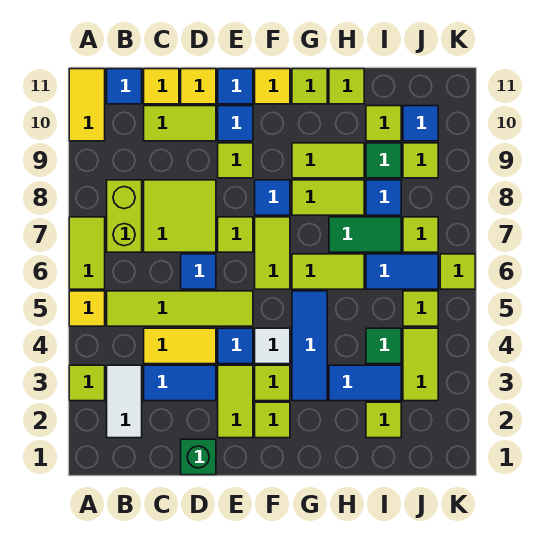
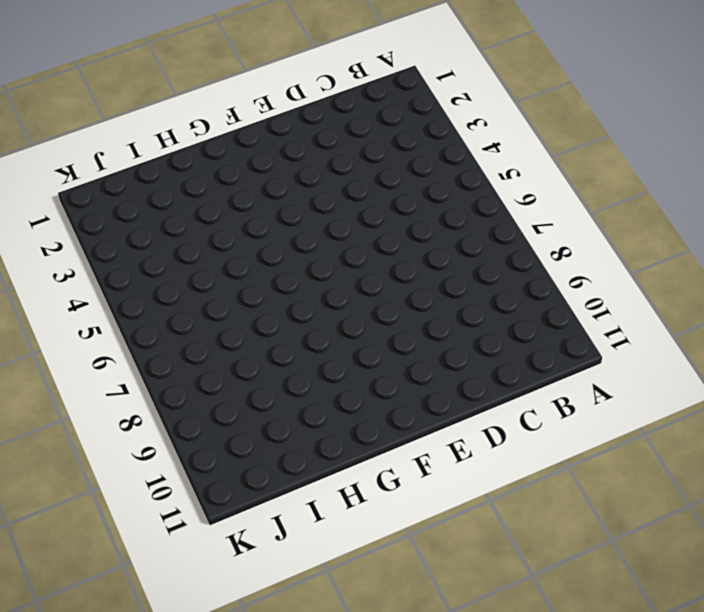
none -> lime 1x1 tile [69,365,105,401]
none -> yellow 1x1 tile [69,291,105,326]
none -> lime 1x2 tile [69,217,105,289]
none -> yellow 1x2 tile [69,69,105,141]

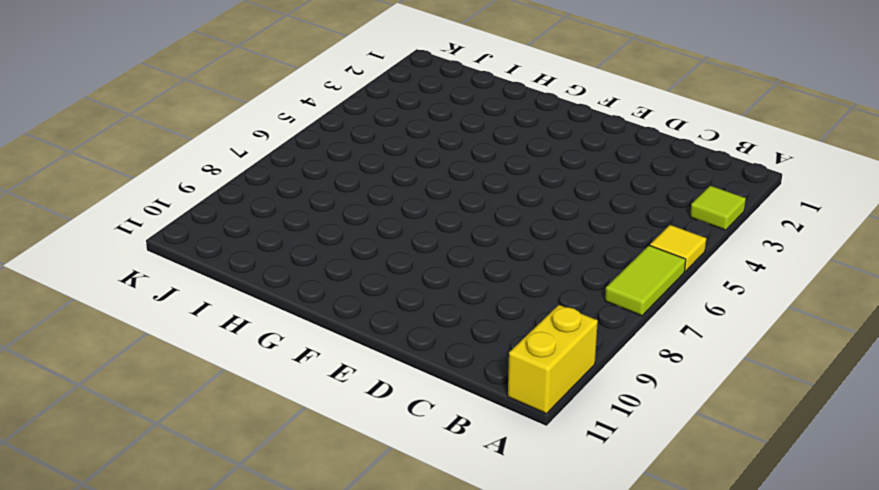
yellow 1x2 brick [508,305,598,414] -> yellow 1x2 tile [69,69,105,141]
none -> white 1x2 tile [107,365,142,438]
none -> lime 1x4 tile [107,291,253,326]
none -> lime 1x2 brick [107,180,142,252]
none -> blue 1x1 tile [107,69,142,104]

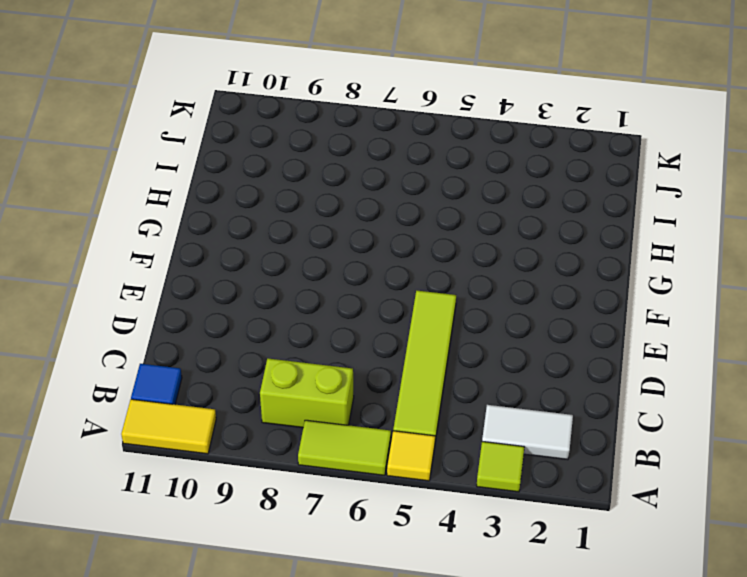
none -> blue 1x2 tile [144,365,216,401]
none -> yellow 1x2 tile [144,328,216,364]
none -> lime 2x2 tile [144,180,216,252]
none -> lime 1x2 tile [144,106,216,141]

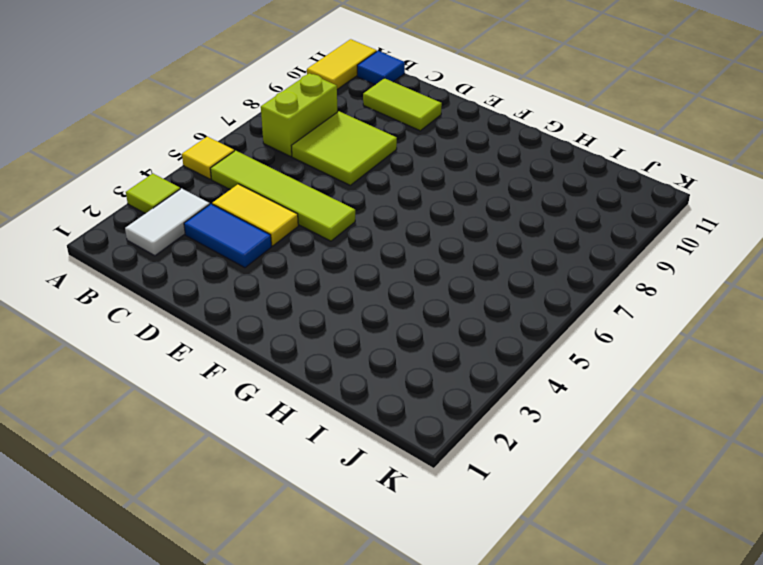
none -> lime 1x2 tile [69,217,105,289]
none -> yellow 1x1 tile [144,69,179,104]
none -> green 1x1 brick [181,439,216,475]
none -> blue 1x1 tile [181,254,216,289]

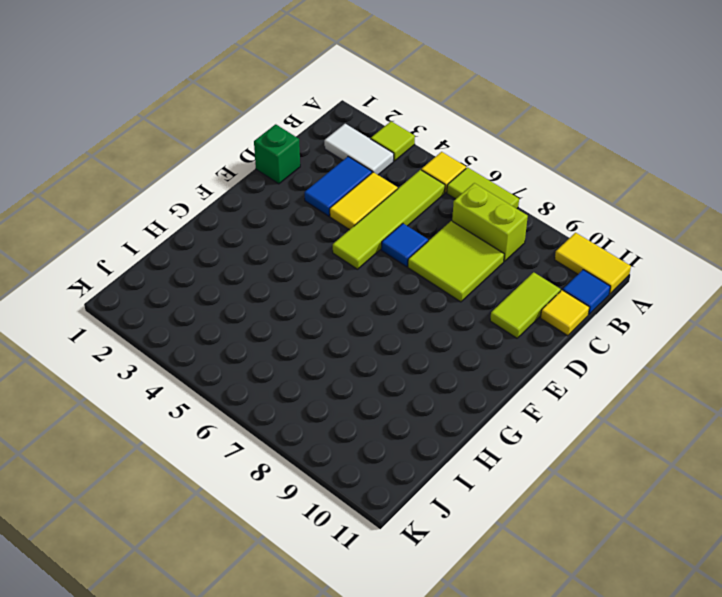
none -> yellow 1x1 tile [181,69,216,104]
none -> lime 1x2 tile [218,365,253,438]
none -> blue 1x1 tile [218,328,253,364]
none -> lime 1x1 tile [218,217,253,252]

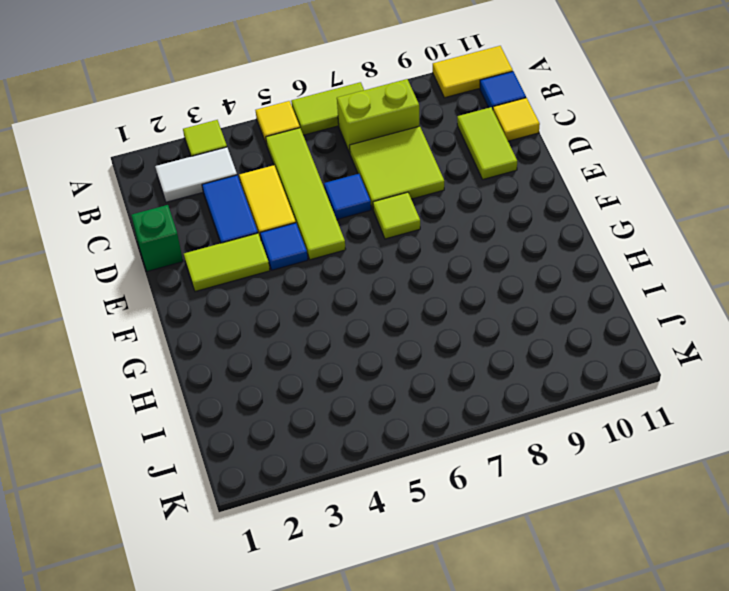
none -> yellow 1x1 tile [181,69,216,104]
none -> lime 1x1 tile [218,143,253,178]
none -> blue 1x1 tile [218,106,253,141]
none -> blue 1x1 tile [218,69,253,104]

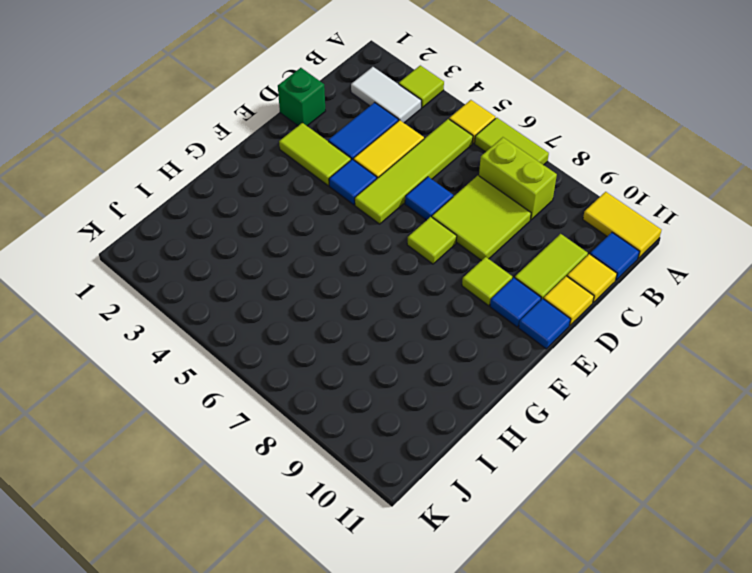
none -> lime 1x1 tile [255,402,290,438]
none -> lime 1x1 tile [255,365,290,401]
none -> white 1x1 tile [255,328,290,364]
none -> lime 1x2 tile [255,217,290,289]

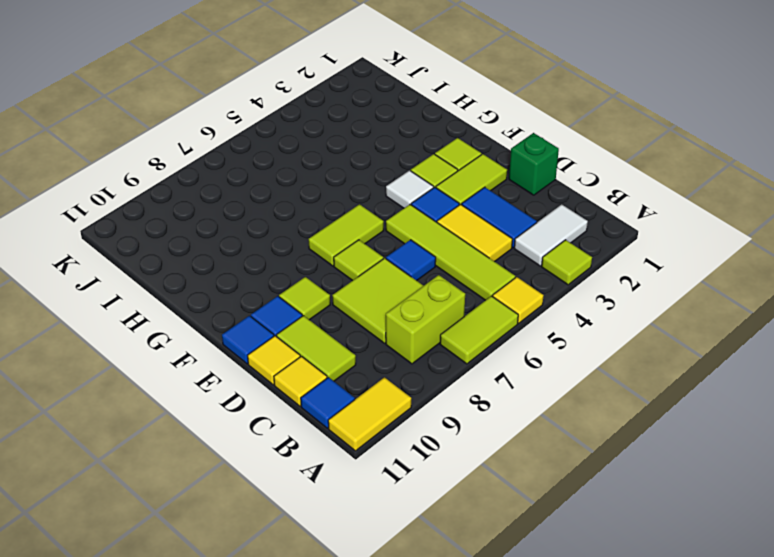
none -> blue 1x1 tile [255,180,290,215]
none -> yellow 1x1 tile [255,69,290,104]
none -> blue 1x3 tile [292,291,327,401]
none -> lime 1x2 tile [292,254,364,289]

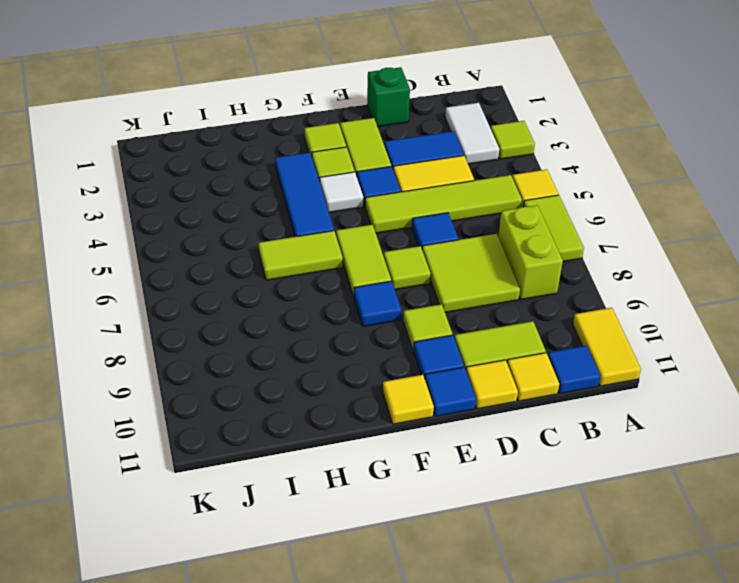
none -> lime 1x2 tile [292,180,364,215]
none -> lime 1x2 tile [292,143,364,178]
none -> lime 1x1 tile [292,69,327,104]
none -> blue 1x2 tile [329,365,401,401]

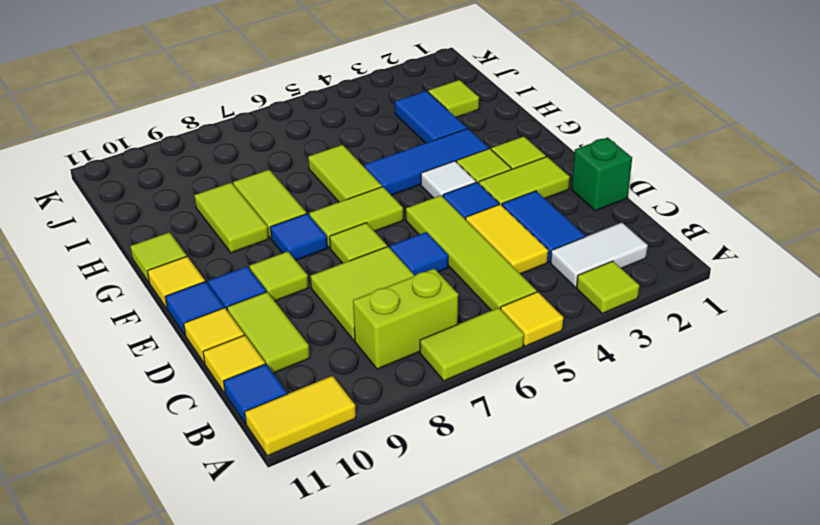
none -> green 1x2 tile [329,217,401,252]
none -> lime 1x1 tile [329,69,364,104]
none -> green 1x1 tile [366,328,401,364]
none -> blue 1x2 tile [366,254,438,289]

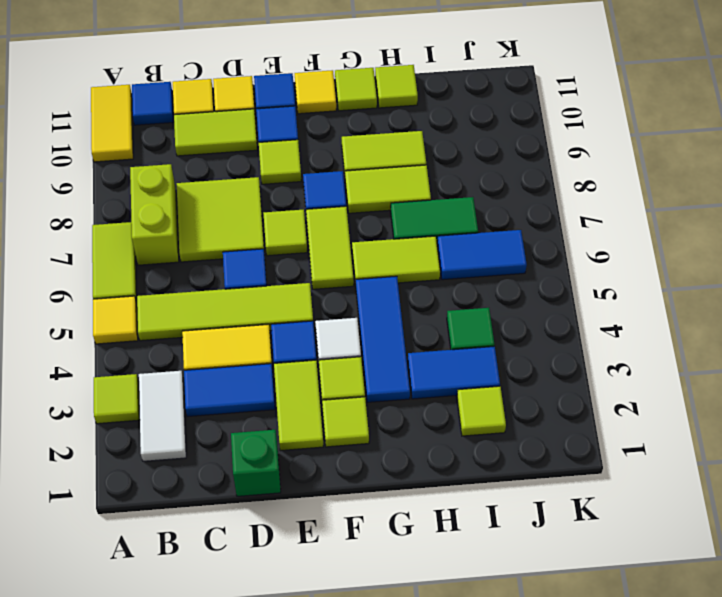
none -> blue 1x1 tile [366,180,401,215]
none -> green 1x1 tile [366,143,401,178]
none -> lime 1x1 tile [366,106,401,141]
none -> lime 1x2 tile [403,328,438,401]

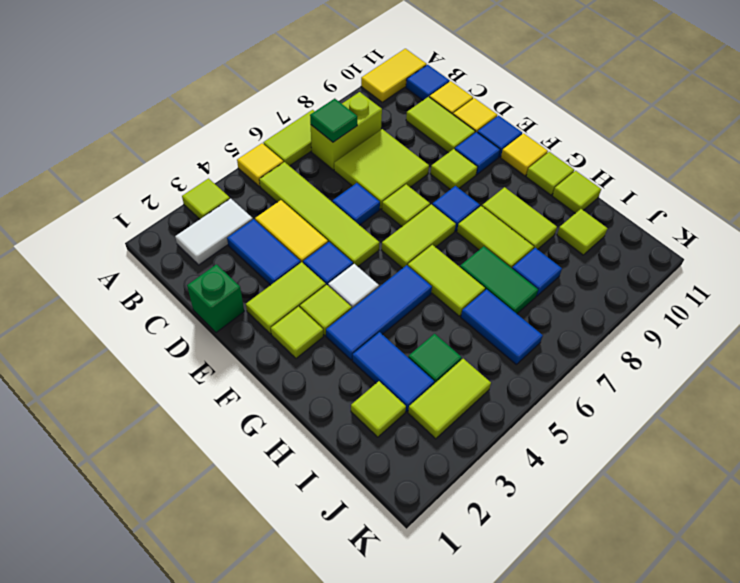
green 1x1 tile [310,99,358,142] -> green 1x1 tile moved to [366,143,401,178]
none -> lime 1x1 tile [403,291,438,326]
none -> lime 1x1 tile [403,217,438,252]
none -> lime 1x1 tile [403,143,438,178]
none -> blue 1x1 tile [403,106,438,141]

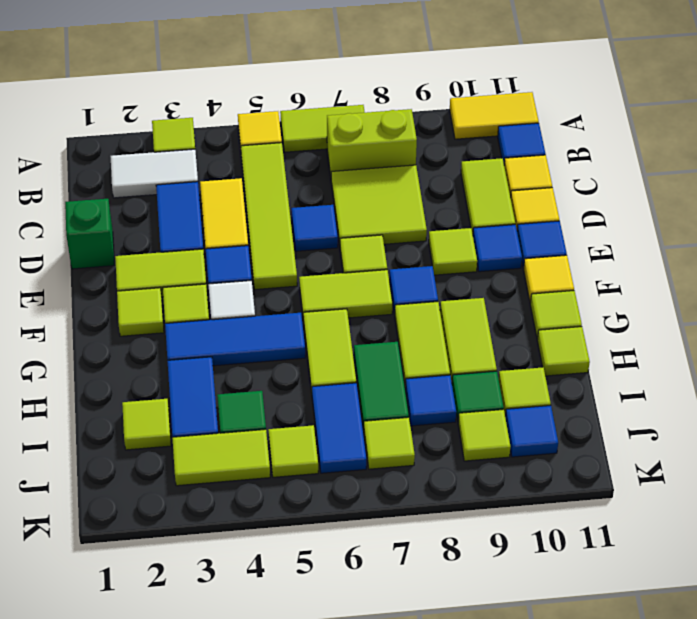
none -> lime 1x1 tile [440,254,475,289]

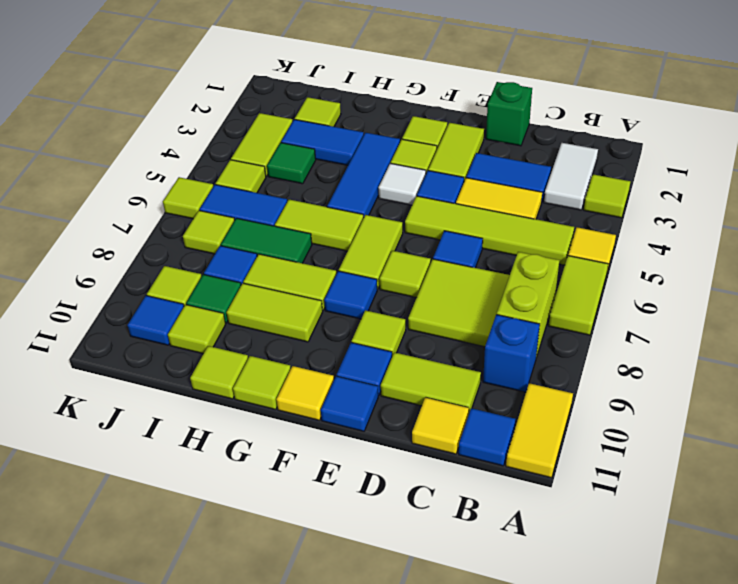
blue 1x1 brick [483,315,540,392] -> none
none -> yellow 1x1 tile [181,69,216,104]

